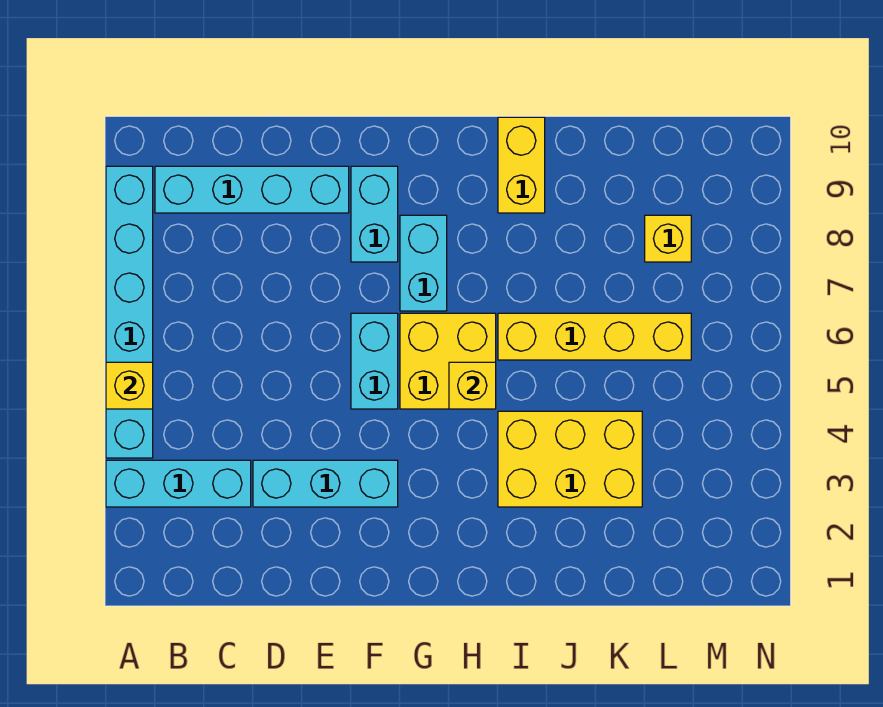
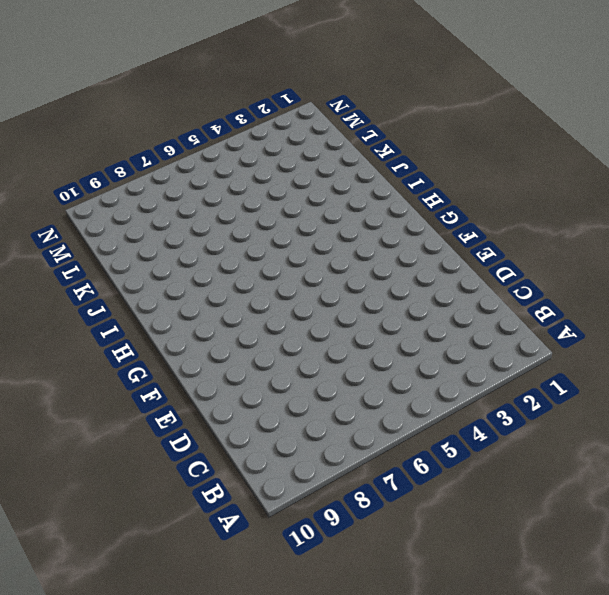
none -> cyan 1x3 brick [106,460,251,507]
none -> cyan 1x6 brick [106,166,153,458]
none -> cyan 1x4 brick [155,166,349,213]

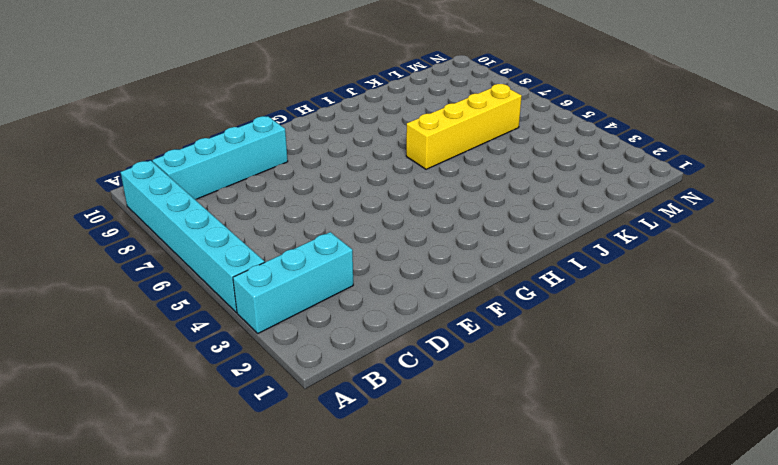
none -> cyan 1x3 brick [253,460,398,507]
none -> cyan 1x2 brick [351,313,398,409]
none -> cyan 1x2 brick [351,166,398,262]

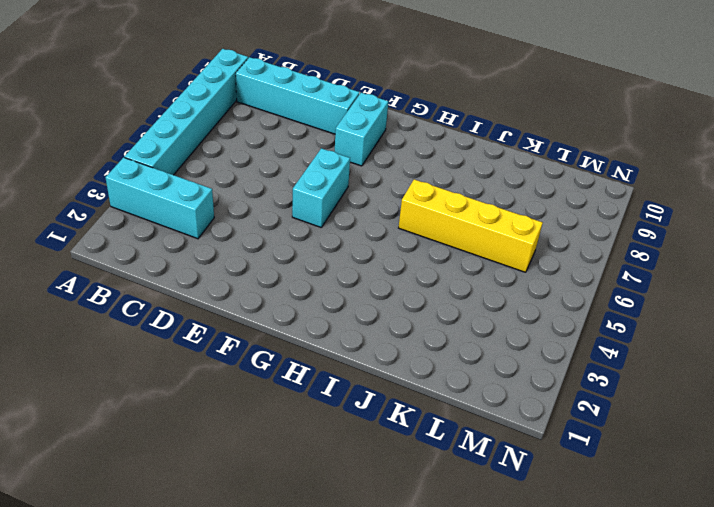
none -> cyan 1x3 brick [253,460,398,507]
none -> yellow 2x2 brick [400,313,496,409]
none -> cyan 1x2 brick [400,215,447,311]

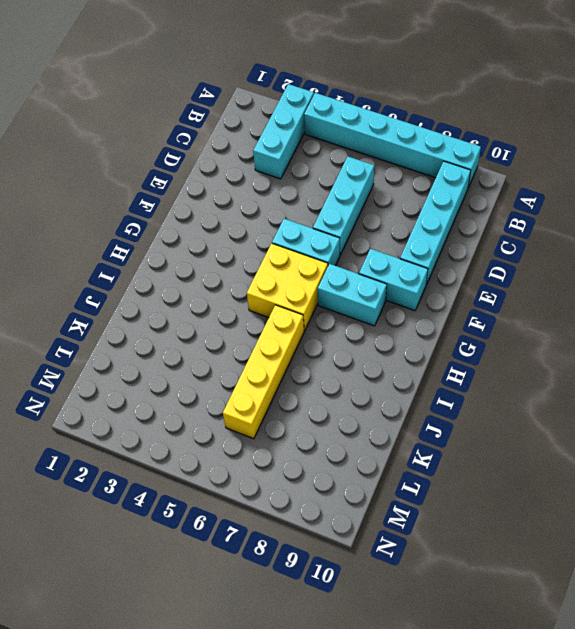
cyan 1x3 brick [313,156,374,255] -> cyan 1x3 brick moved to [253,460,398,507]
none -> yellow 2x3 brick [498,411,642,507]
none -> yellow 1x2 brick [498,117,545,213]
none -> yellow 1x1 brick [645,215,691,262]

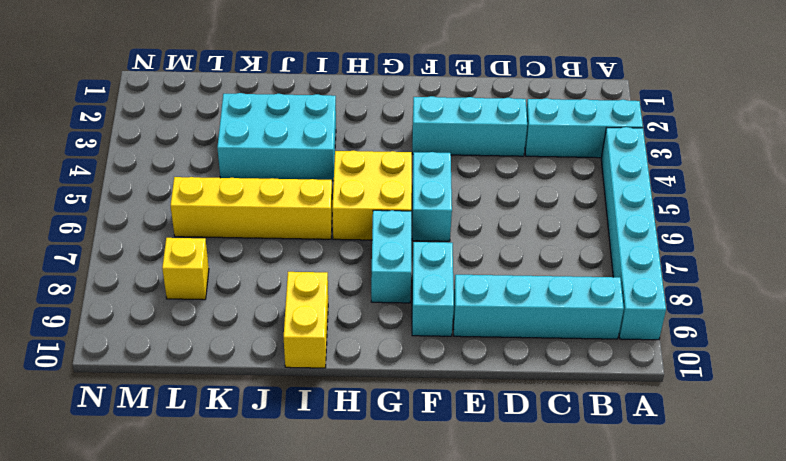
cyan 2x3 brick [217,93,336,181] -> yellow 2x3 brick [498,411,642,507]
none -> yellow 1x1 brick [106,362,153,409]
none -> yellow 1x1 brick [449,362,496,409]

